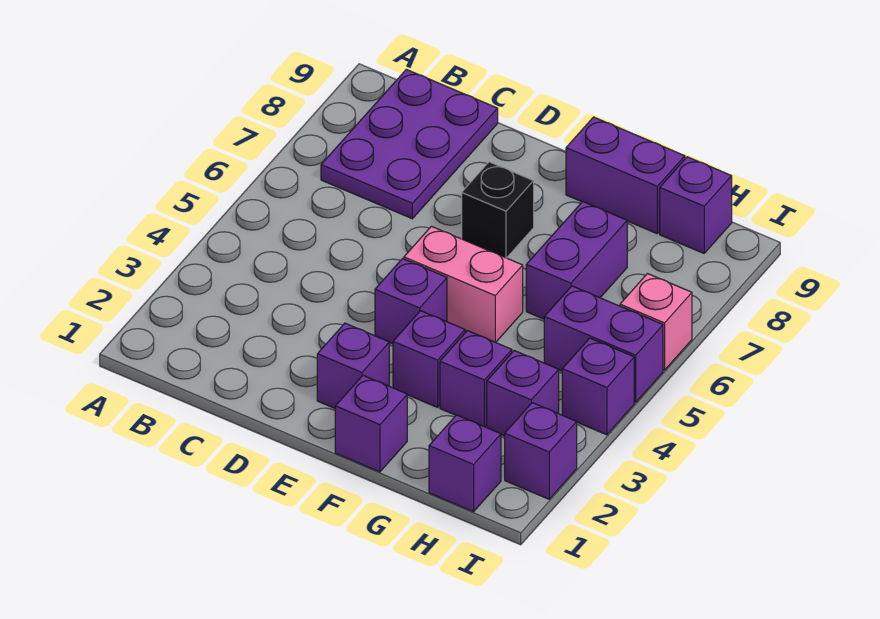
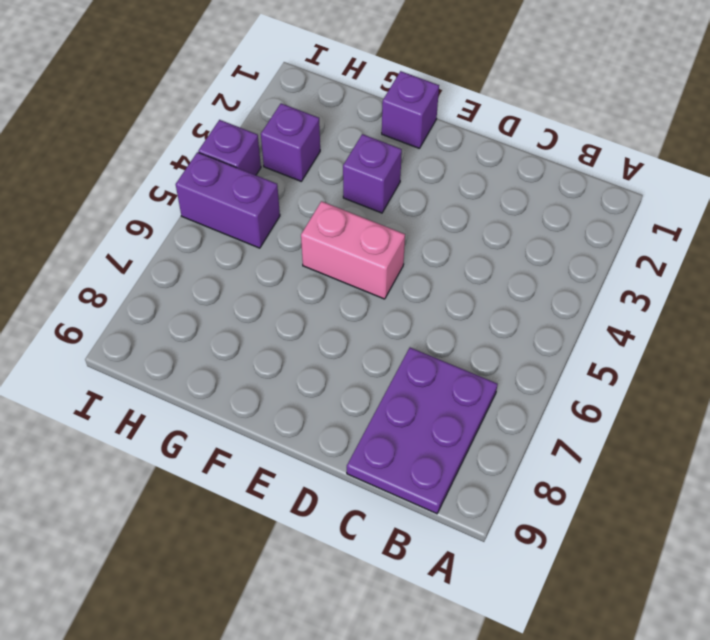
none -> purple 1x1 brick [317,323,389,408]
none -> purple 1x1 brick [375,259,447,344]
none -> black 1x1 brick [462,162,534,258]

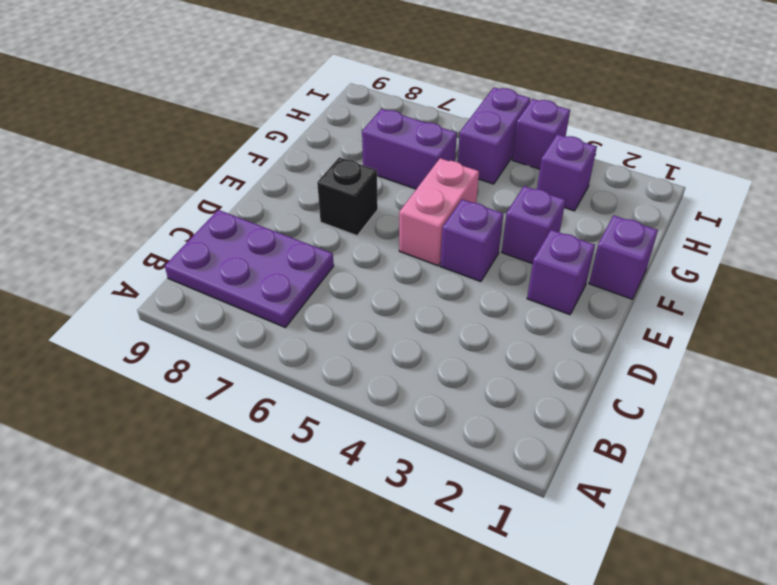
none -> purple 1x2 brick [566,117,685,233]
none -> purple 1x1 brick [440,331,512,427]
none -> purple 1x1 brick [429,415,501,512]

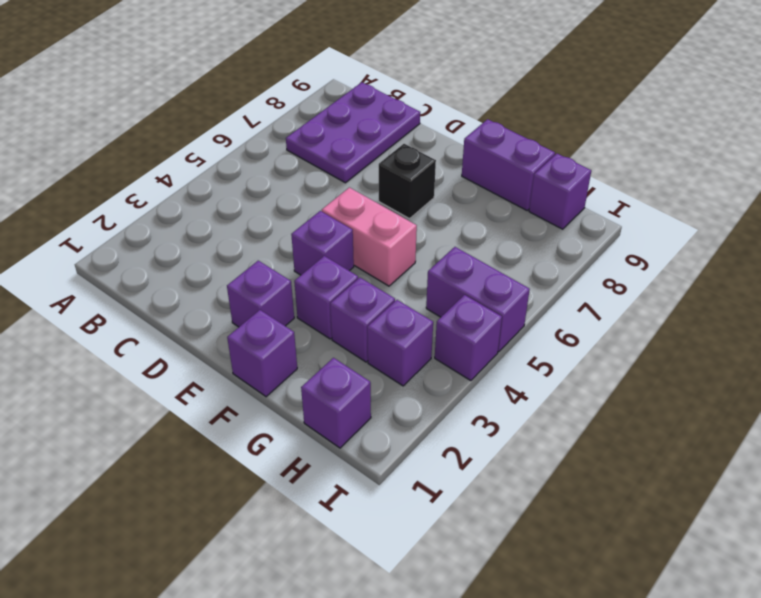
none -> purple 1x2 brick [526,202,627,319]
none -> purple 1x1 brick [505,403,577,499]
none -> pink 1x1 brick [620,274,692,370]

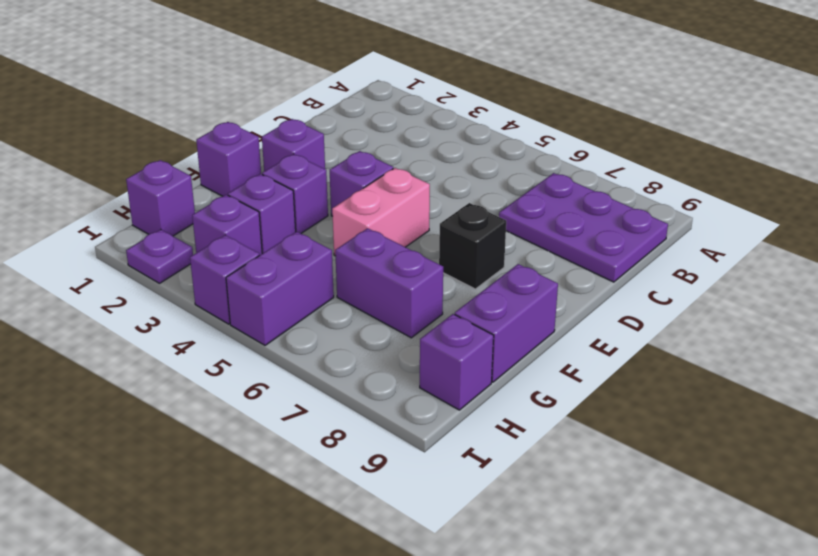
purple 1x1 plate [126,229,193,283] -> purple 1x1 brick [505,403,577,499]
none -> pink 1x1 brick [620,274,692,370]

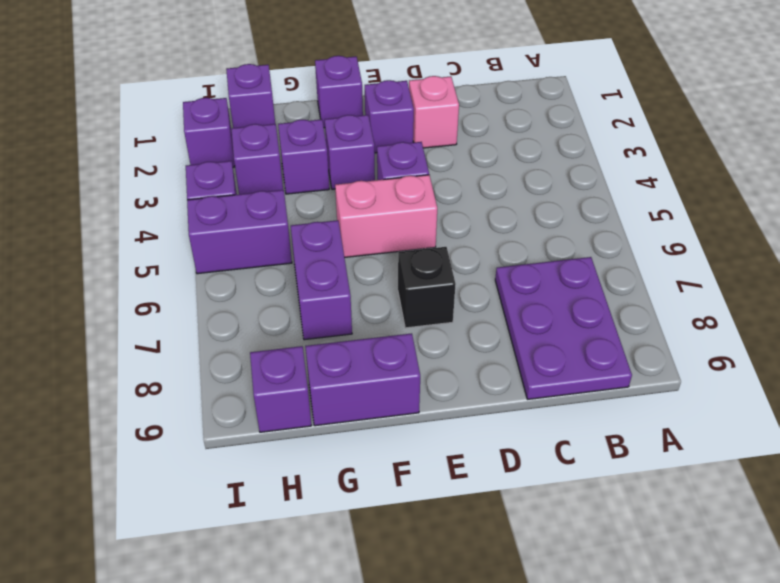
pink 1x1 brick [409,76,459,148] -> pink 1x1 brick moved to [620,274,692,370]

